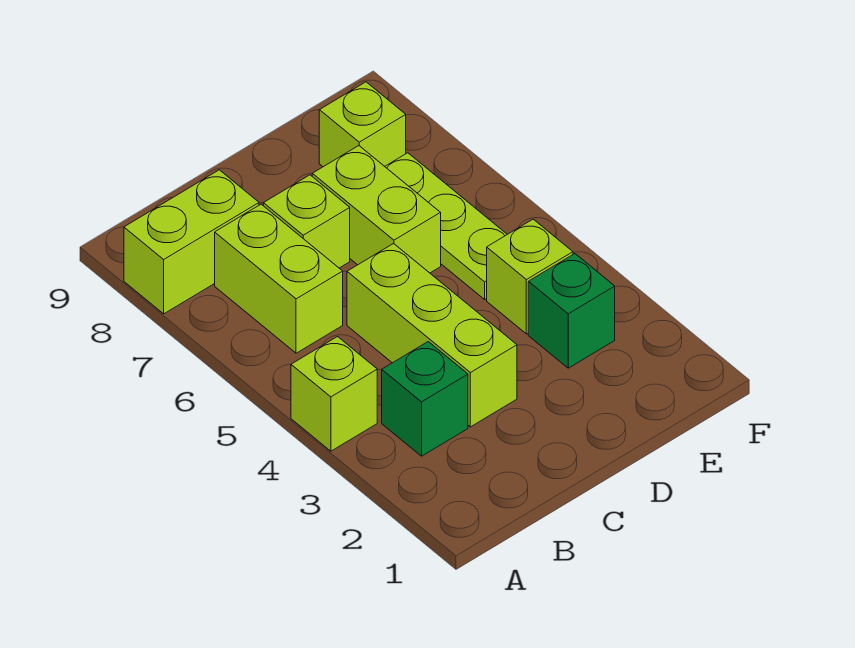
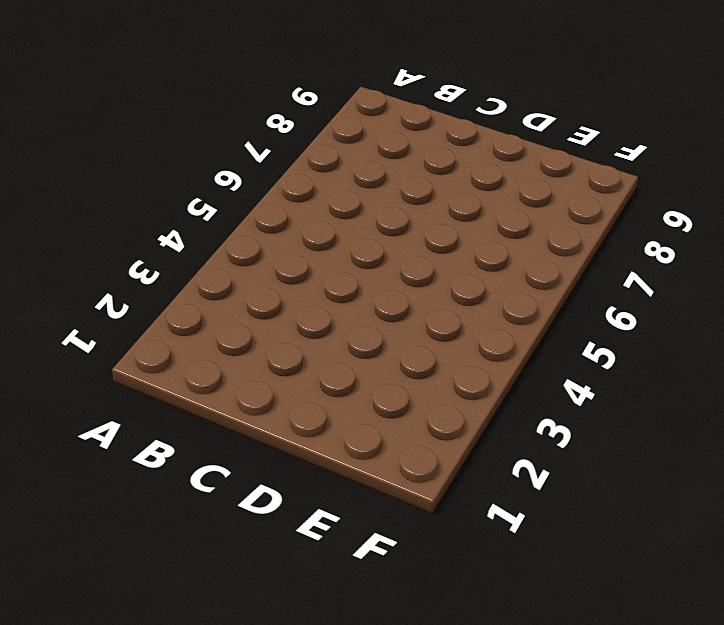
none -> lime 1x1 brick [291,337,377,451]
none -> lime 1x2 brick [124,170,259,314]

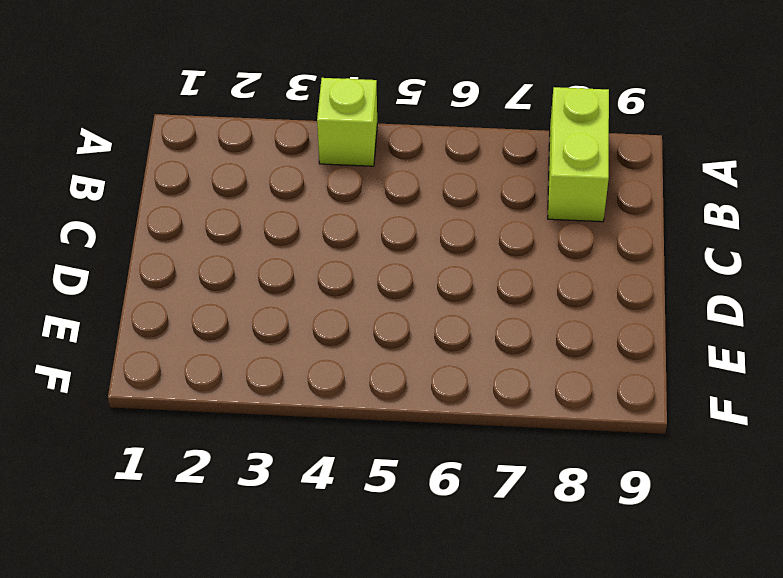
none -> green 1x1 brick [382,342,468,456]
none -> lime 1x2 brick [215,204,343,353]

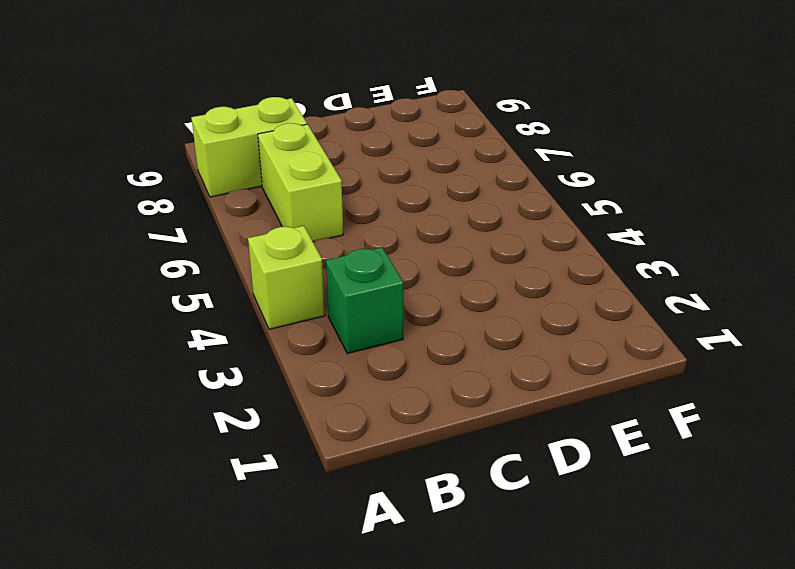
none -> lime 1x3 brick [347,244,517,427]
none -> lime 1x1 brick [263,175,350,268]

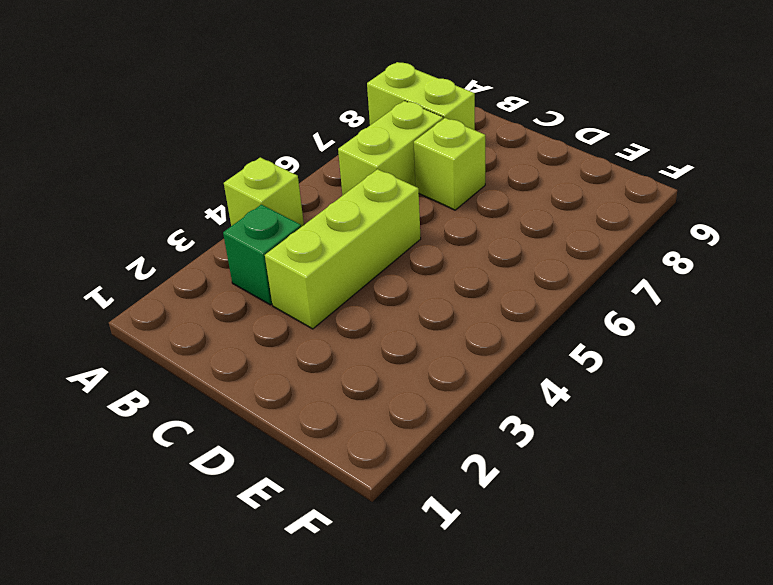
none -> lime 1x2 brick [312,146,441,273]
none -> green 1x1 brick [528,254,615,368]

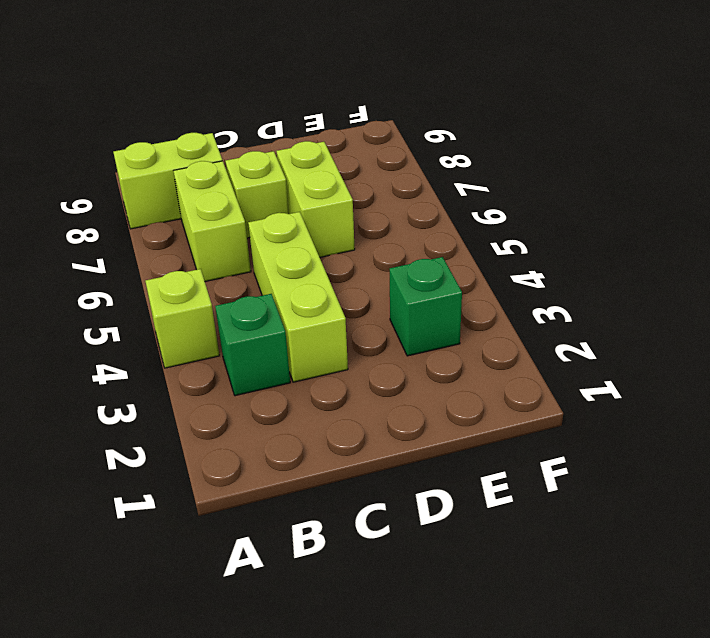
none -> lime 1x1 brick [487,219,573,334]
none -> lime 1x3 plate [385,153,507,299]

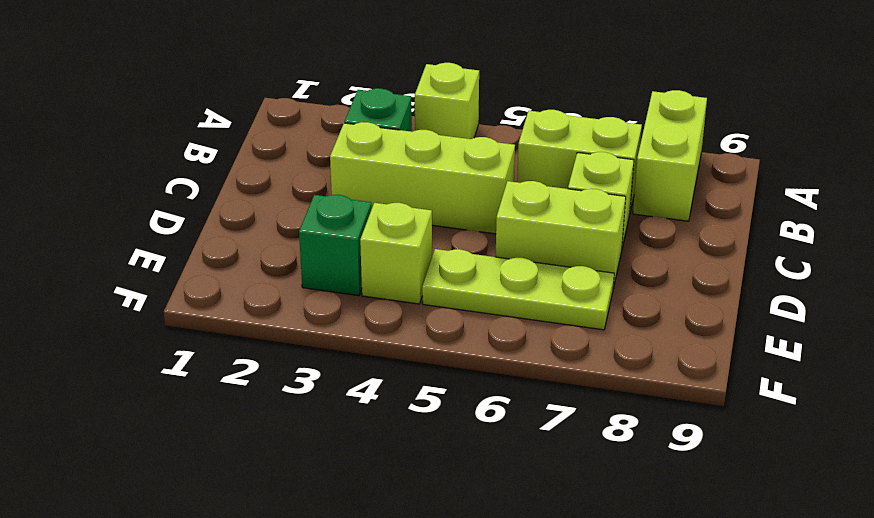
none -> lime 1x1 brick [319,82,406,167]

